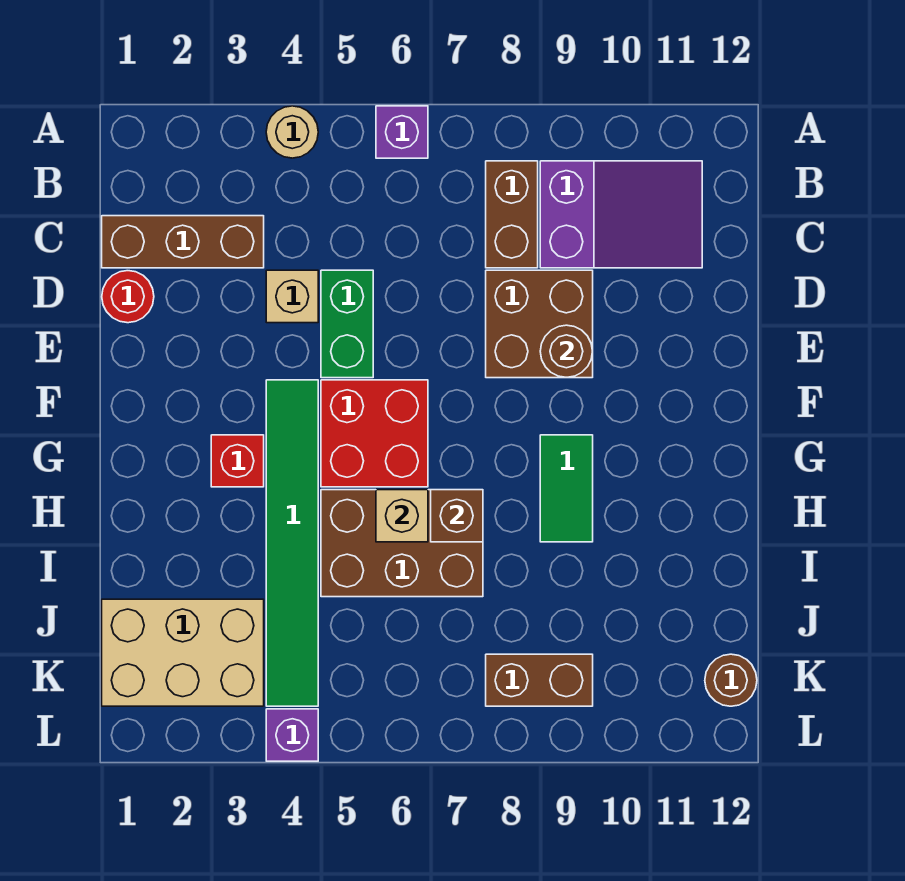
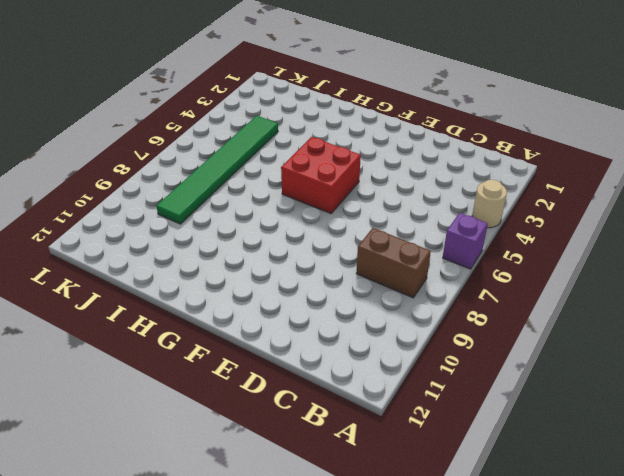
green 1x6 tile [156,116,278,224] -> green 1x6 tile turned to [266,380,318,706]
none -> purple 2x3 slope [540,161,702,268]
none -> brown 1x3 brick [102,216,264,268]
none -> red 1x1 round brick [102,271,154,323]

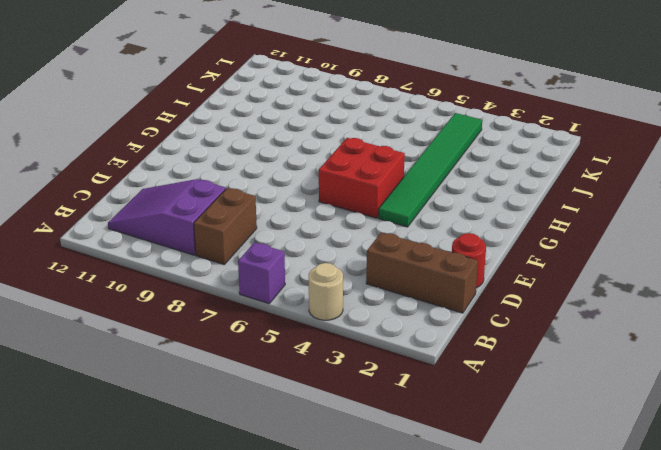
none -> tan 1x1 brick [266,270,318,323]
none -> green 1x2 brick [321,270,373,378]
none -> brown 2x2 brick [486,270,593,378]

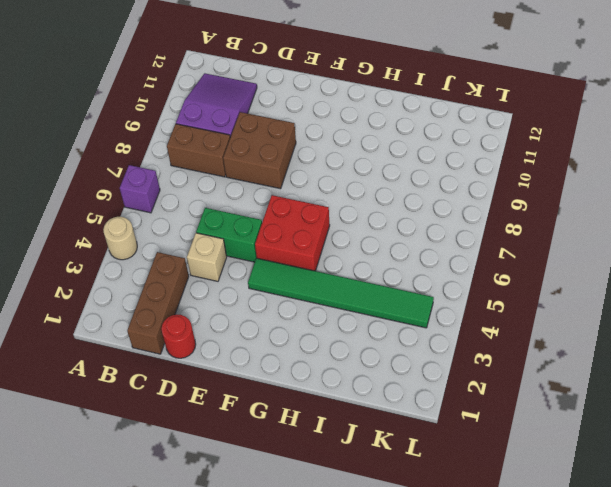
none -> red 1x1 brick [211,435,264,487]
none -> green 1x2 tile [540,435,593,542]
none -> brown 2x3 brick [321,490,483,597]

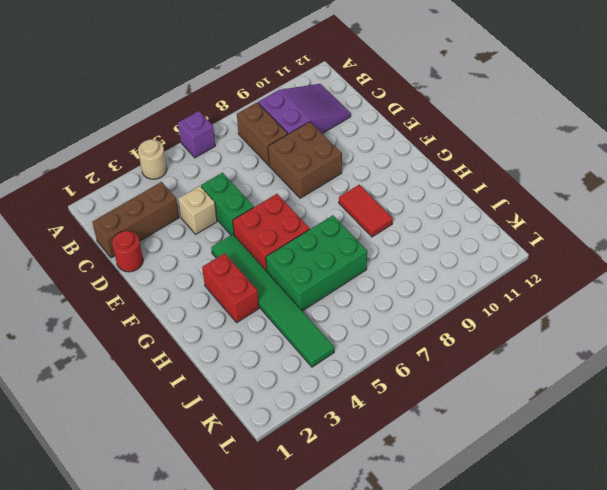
red 1x2 brick [202,253,259,323] -> red 1x1 brick [211,435,264,487]
red 1x2 tile [339,185,393,237] -> green 1x2 tile [540,435,593,542]
green 2x3 brick [266,215,367,311] -> brown 2x3 brick [321,490,483,597]
none -> tan 2x3 brick [102,599,264,706]
none -> brown 1x2 brick [486,654,593,706]
none -> brown 1x1 round brick [705,654,757,706]

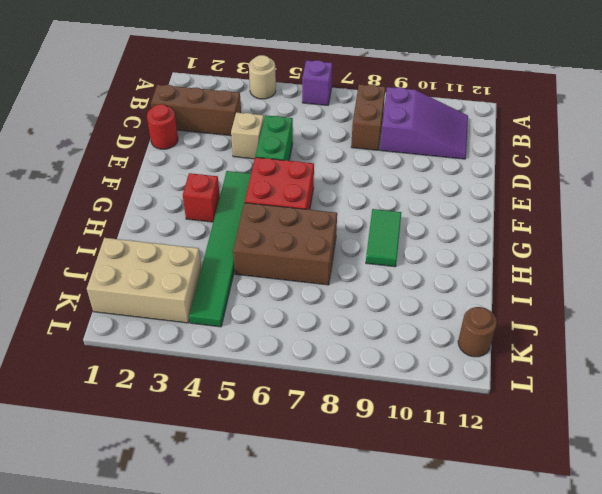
none -> brown 2x2 brick [486,270,593,378]
none -> brown 1x2 brick [486,654,593,706]
none -> purple 1x1 brick [266,709,318,761]

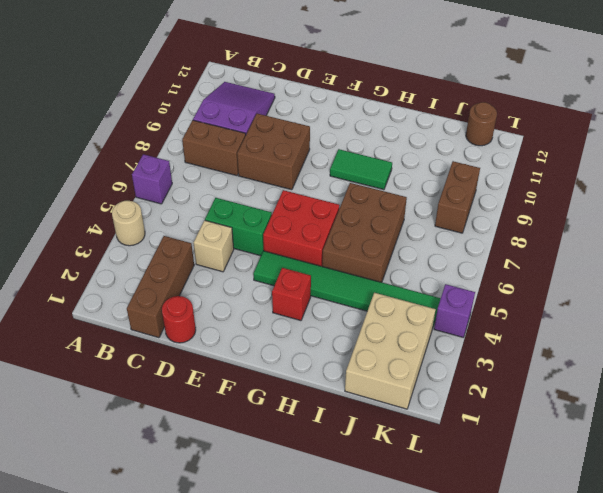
none -> brown 1x1 round brick [540,325,593,377]
none -> tan 1x1 brick [376,490,428,542]
none -> brown 1x1 brick [431,490,483,542]

